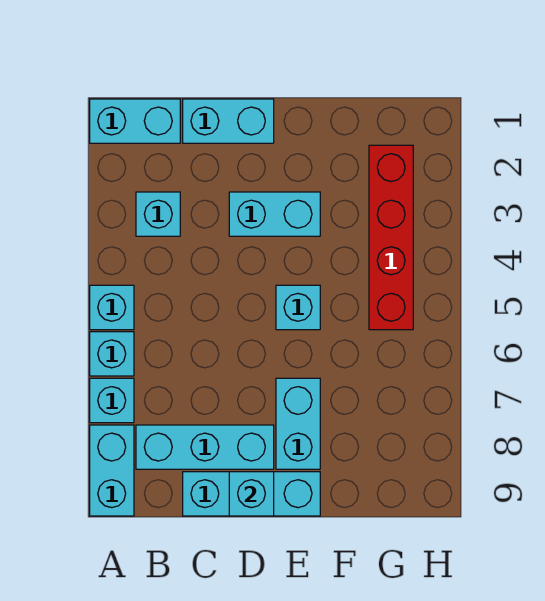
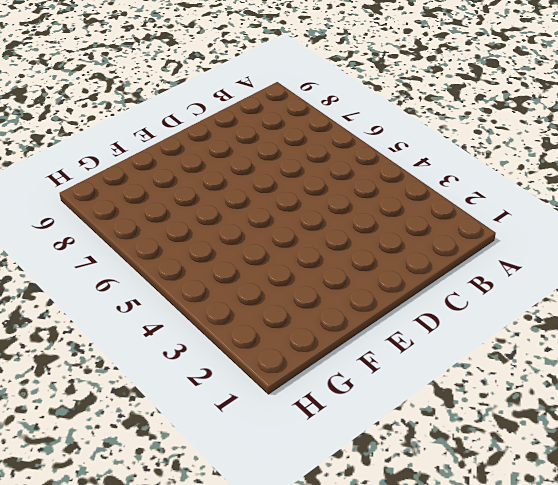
none -> cyan 1x2 brick [90,99,180,143]
none -> cyan 1x1 brick [90,285,134,330]
none -> cyan 1x1 brick [90,332,134,376]

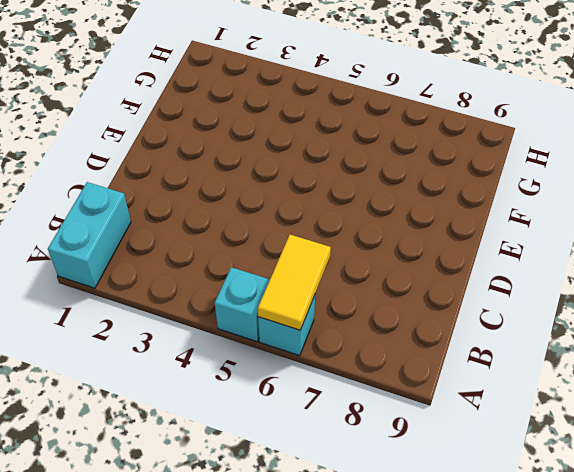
yellow 1x2 tile [258,235,331,330] -> none
none -> cyan 1x1 brick [90,378,134,423]
none -> cyan 1x2 brick [90,425,134,516]
none -> cyan 1x1 brick [136,192,180,236]

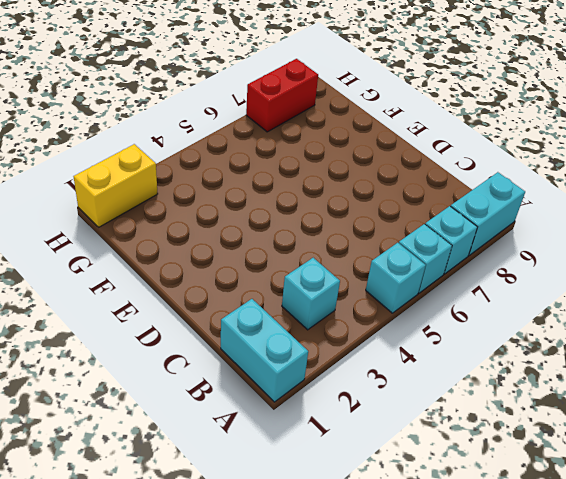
yellow 1x2 brick [74,144,158,227] -> none
red 1x2 brick [246,59,318,132] -> none
none -> cyan 1x3 brick [136,425,274,469]
none -> cyan 1x2 brick [183,99,274,143]
none -> cyan 1x3 brick [183,472,320,516]

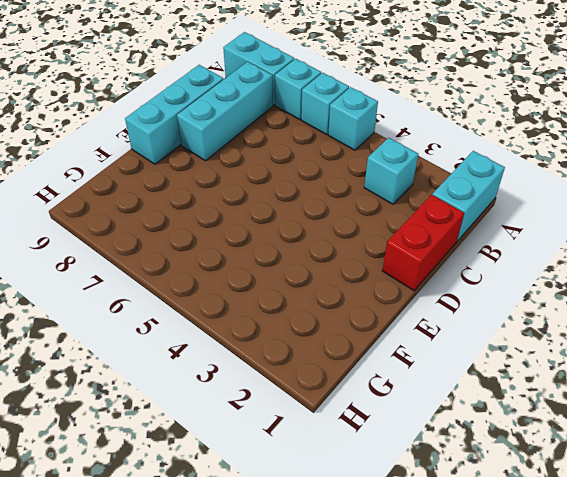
red 1x2 brick [382,195,464,291] -> cyan 1x2 brick [183,99,274,143]
none -> cyan 1x2 brick [229,192,320,236]
none -> cyan 1x1 brick [276,285,320,330]
none -> cyan 1x2 brick [276,378,320,469]

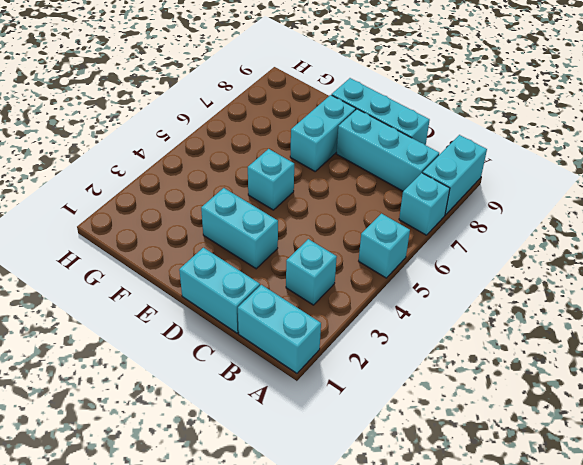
none -> cyan 1x1 brick [90,332,134,376]
none -> red 1x4 brick [369,145,413,330]
none -> cyan 1x1 brick [229,472,274,516]

